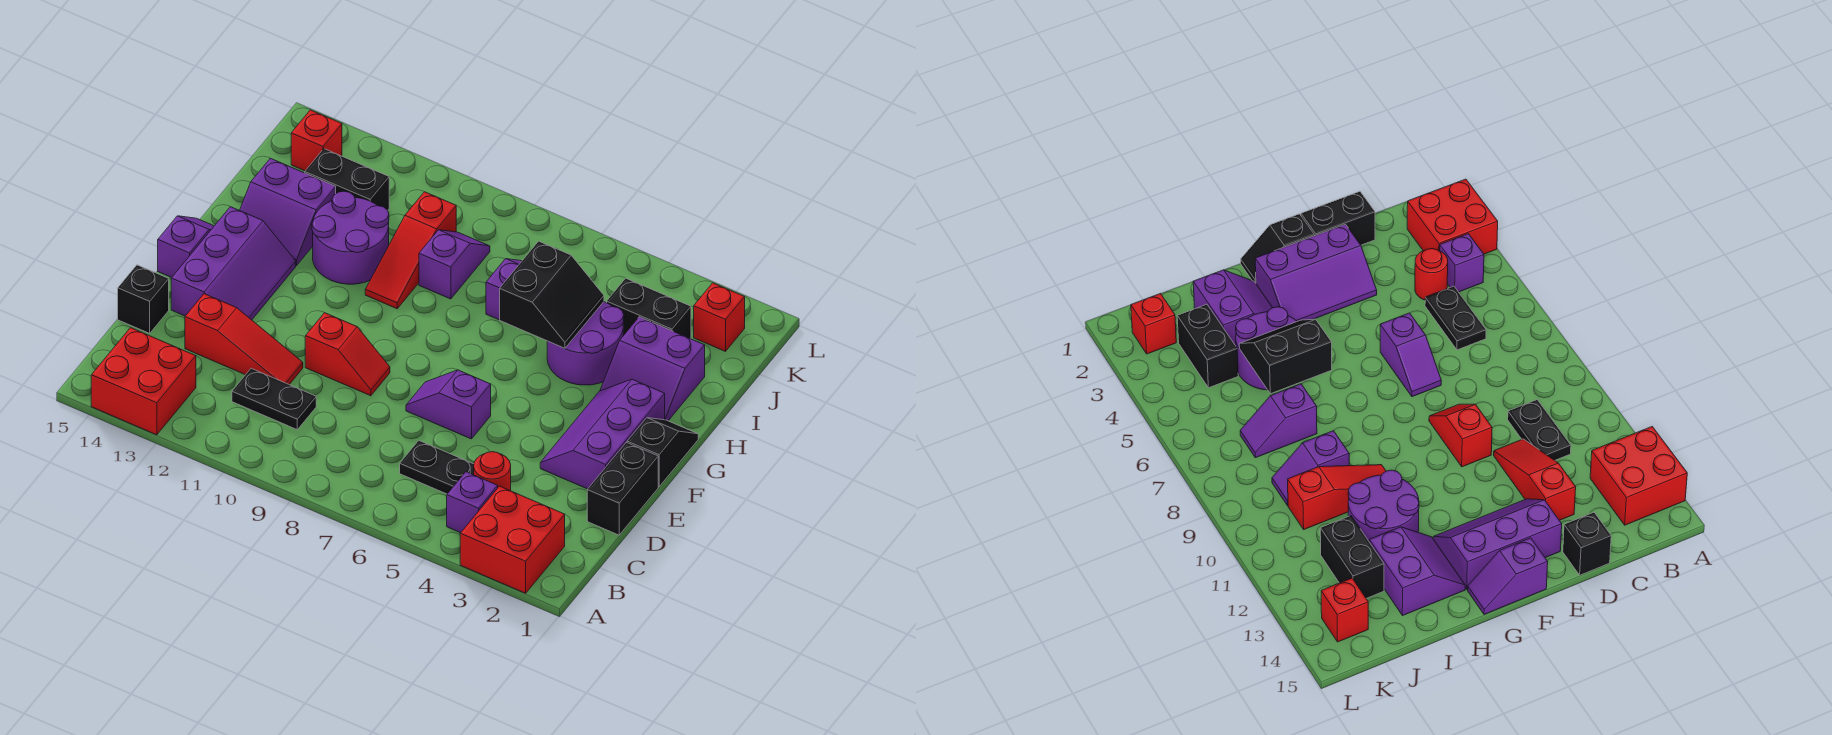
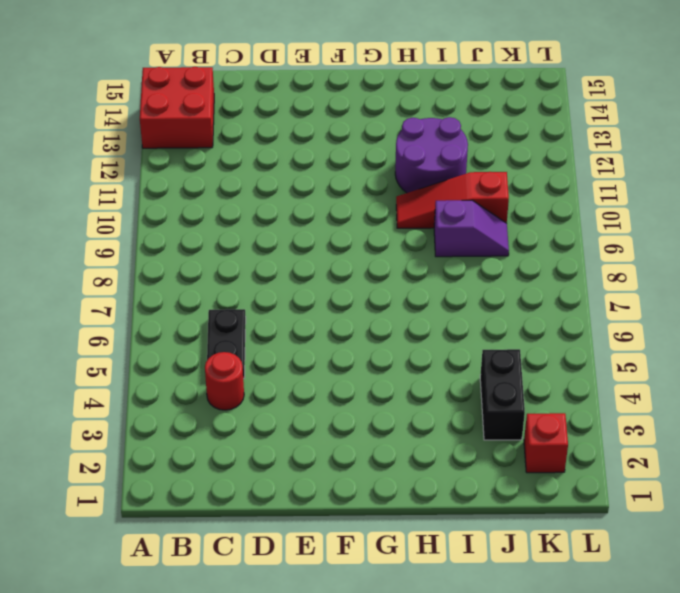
none -> red 2x2 brick [460,486,565,593]
none -> purple 1x1 brick [447,472,498,533]
none -> black 1x2 plate [232,368,316,429]

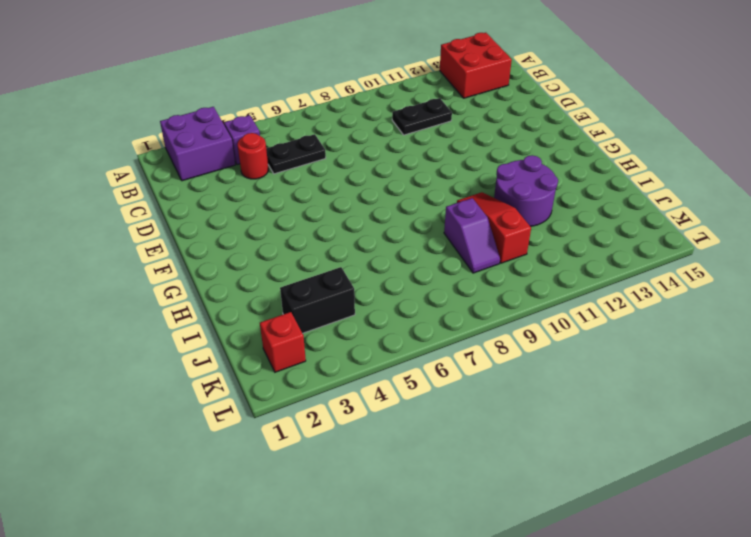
purple 2x2 brick [160,107,235,181] -> red 2x2 brick [460,486,565,593]
none -> black 1x2 brick [587,442,658,535]
none -> red 1x3 slope [185,294,303,384]
none -> black 1x1 brick [118,265,169,333]

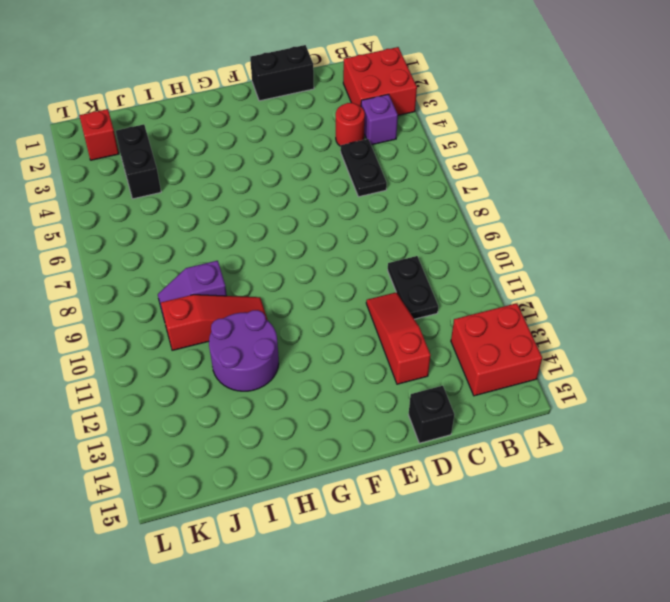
none -> purple 2x3 slope [540,379,665,489]
none -> purple 1x2 slope [406,370,491,439]
none -> red 1x2 slope [305,313,390,396]

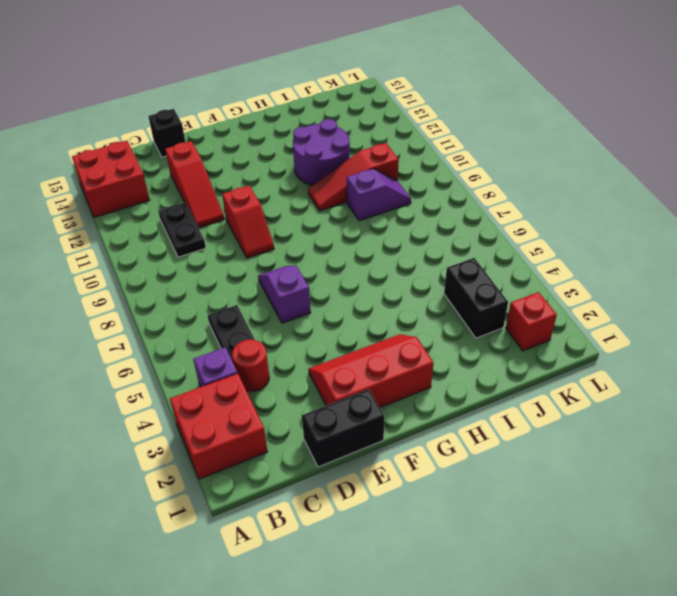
red 2x3 slope [308,334,433,408] -> purple 2x3 slope [540,379,665,489]
none -> purple 2x3 slope [171,207,296,320]
none -> black 1x2 slope [627,418,698,487]
none -> purple 1x2 slope [158,216,214,277]

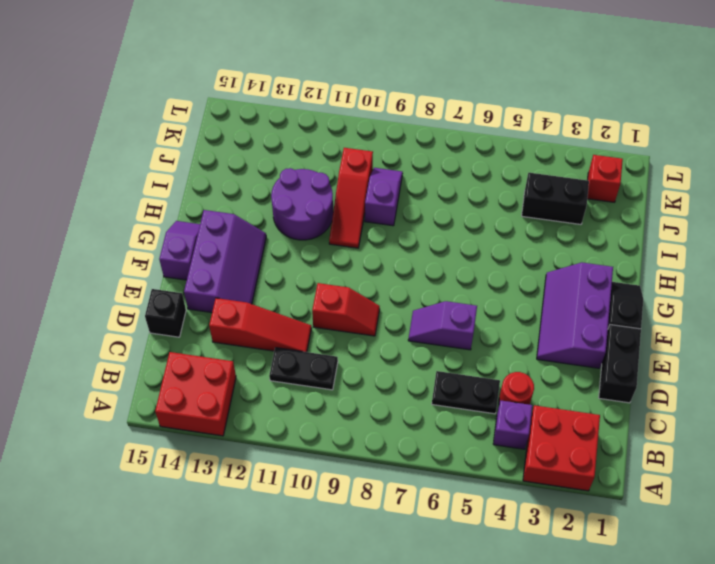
none -> purple 2x2 slope [600,317,705,421]
none -> purple 2x2 round brick [547,302,624,385]
none -> purple 2x2 slope [240,158,336,265]

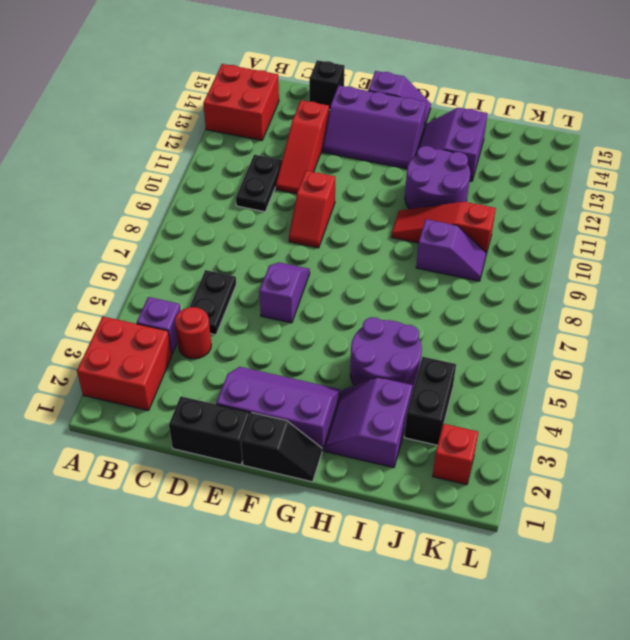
none -> purple 1x2 slope [486,259,522,320]
none -> black 1x2 brick [305,149,389,210]
none -> red 1x1 brick [291,110,342,171]

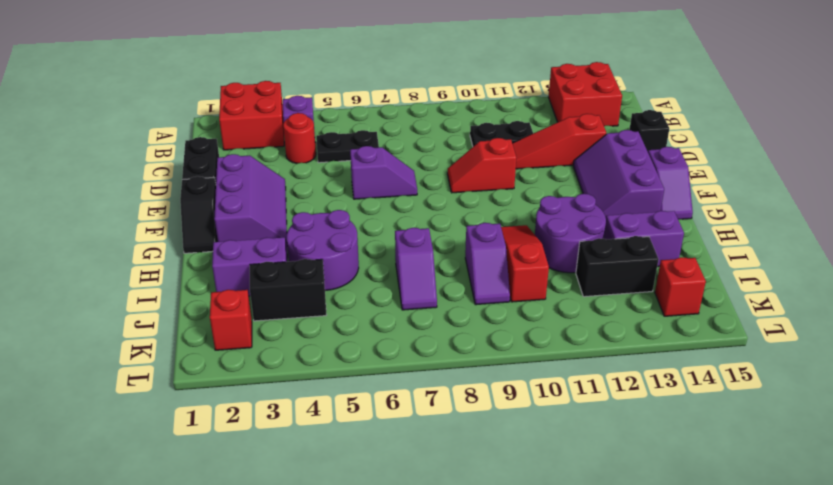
none -> black 2x2 slope [500,241,604,348]

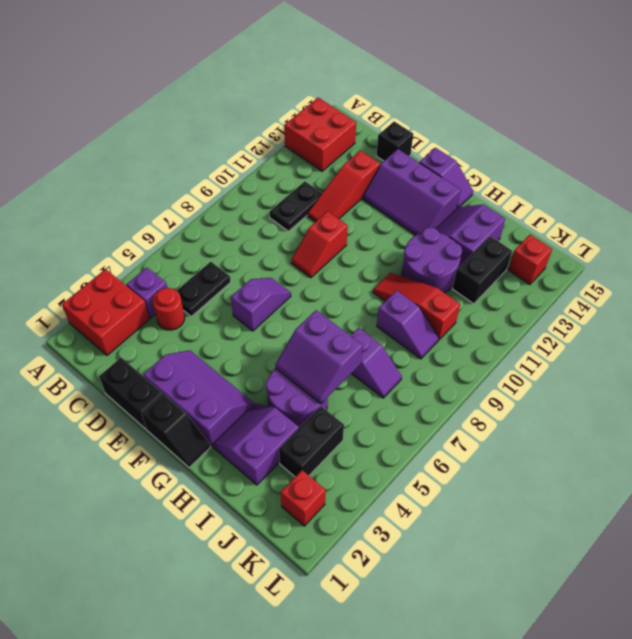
purple 2x2 slope [275,310,363,404] -> black 2x2 slope [500,241,604,348]

